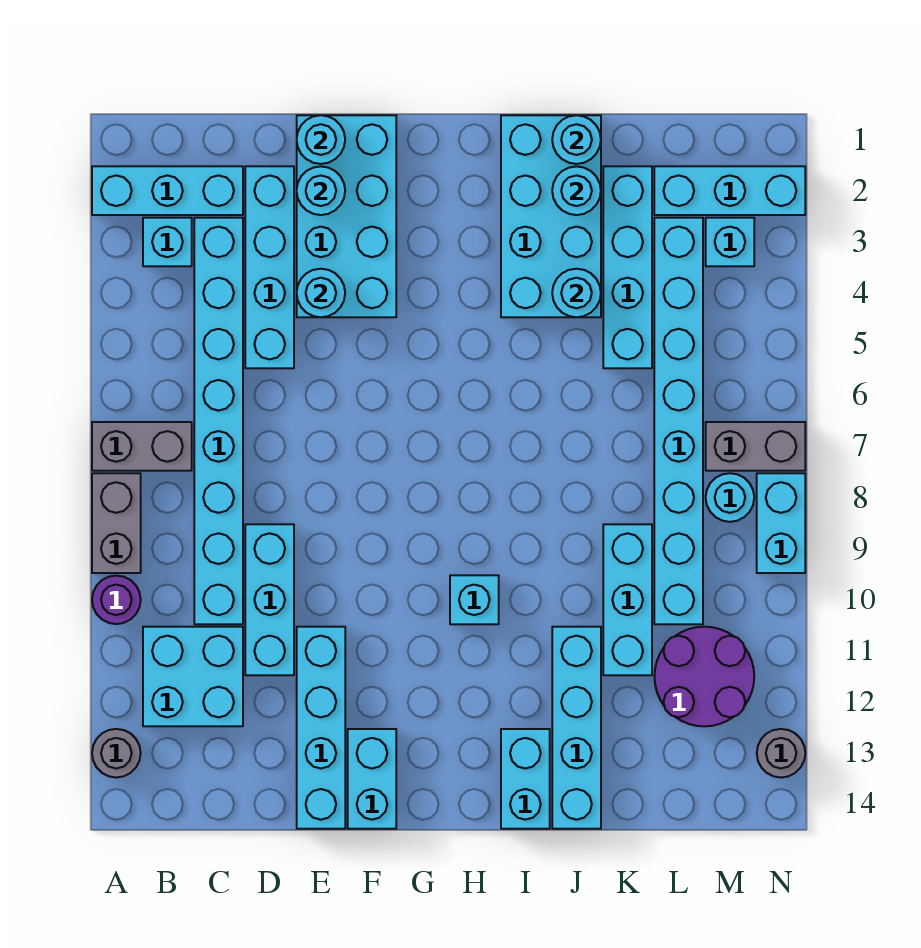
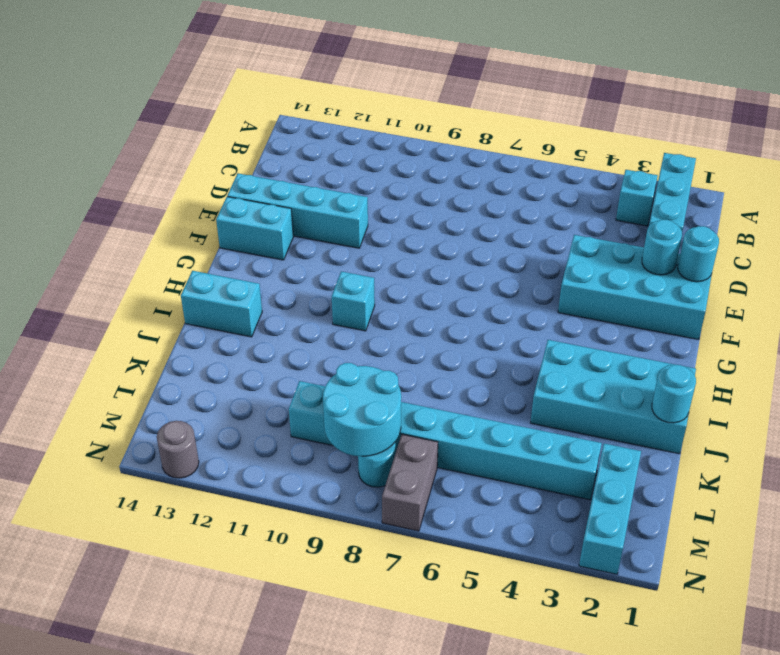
cyan 2x2 round brick [323,363,401,456] -> none
none -> grey 1x2 brick [92,422,192,471]
none -> grey 1x2 brick [92,473,141,573]
none -> purple 1x1 round brick [92,576,141,624]
none -> grey 1x1 round brick [92,729,141,778]

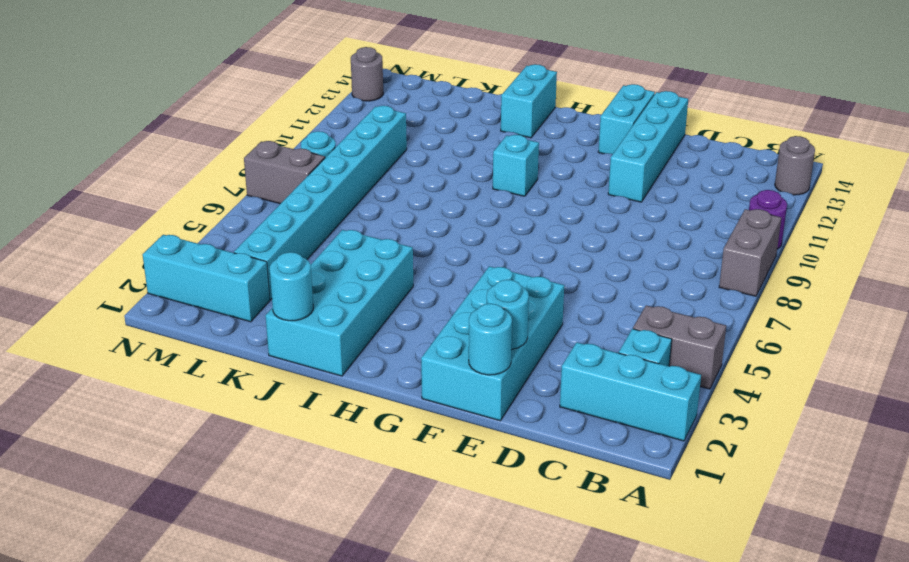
grey 1x2 brick [633,305,726,389] -> grey 1x2 brick moved to [92,422,192,471]
none -> cyan 2x2 brick [143,627,243,726]
none -> cyan 1x8 brick [194,218,243,624]
none -> cyan 1x4 brick [245,166,294,368]
none -> cyan 1x3 brick [245,524,294,675]

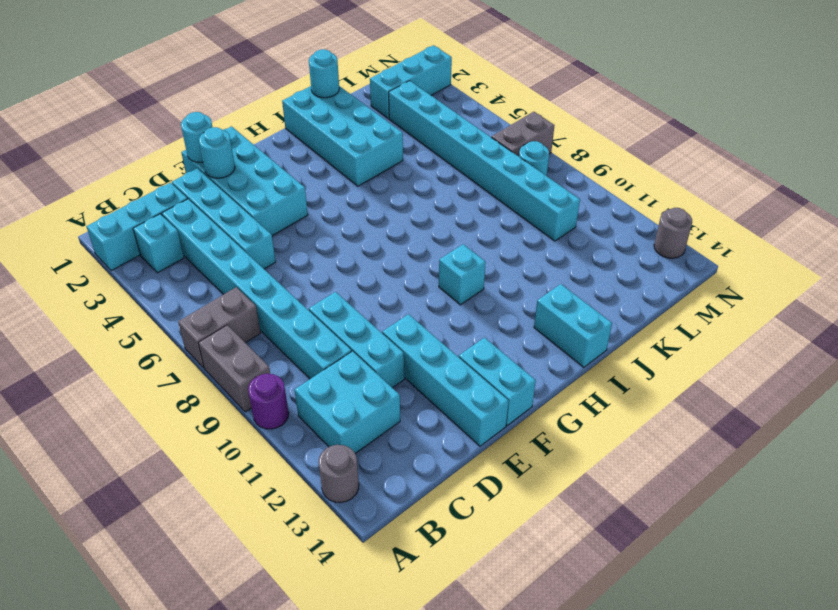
none -> cyan 1x4 brick [552,627,601,829]
none -> cyan 1x4 brick [603,166,652,368]
none -> cyan 1x3 brick [603,524,652,675]
none -> purple 2x2 round brick [654,627,754,726]

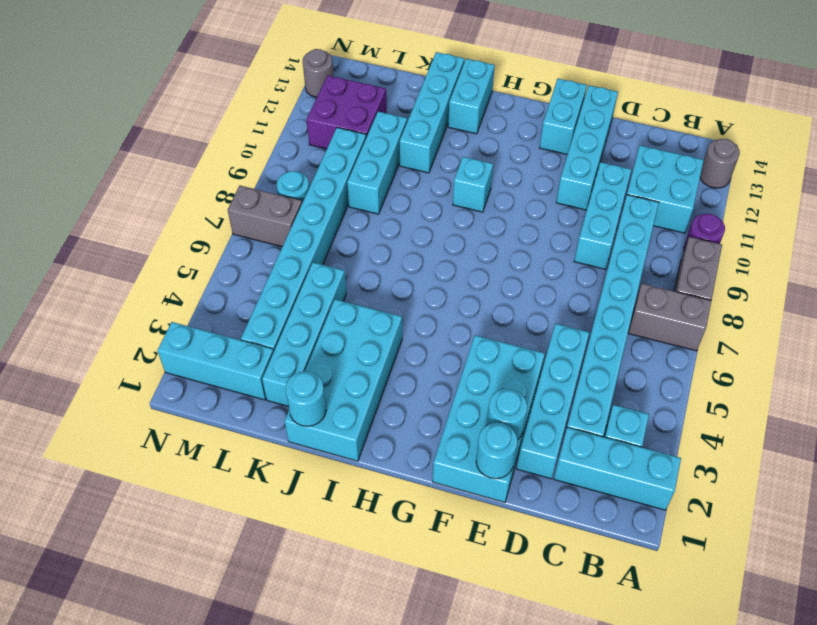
purple 2x2 brick [307,76,387,149] -> purple 2x2 round brick [654,627,754,726]
none -> cyan 1x1 brick [706,218,754,266]
none -> cyan 1x2 brick [757,473,805,573]
none -> cyan 1x1 round brick [297,269,345,317]
none -> cyan 1x1 round brick [552,166,601,215]

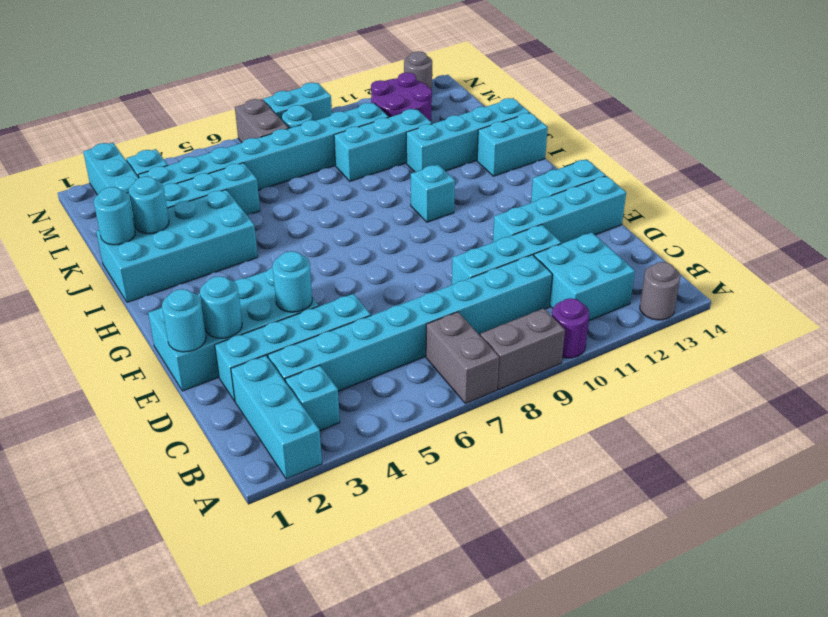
none -> cyan 1x1 round brick [552,269,601,317]

